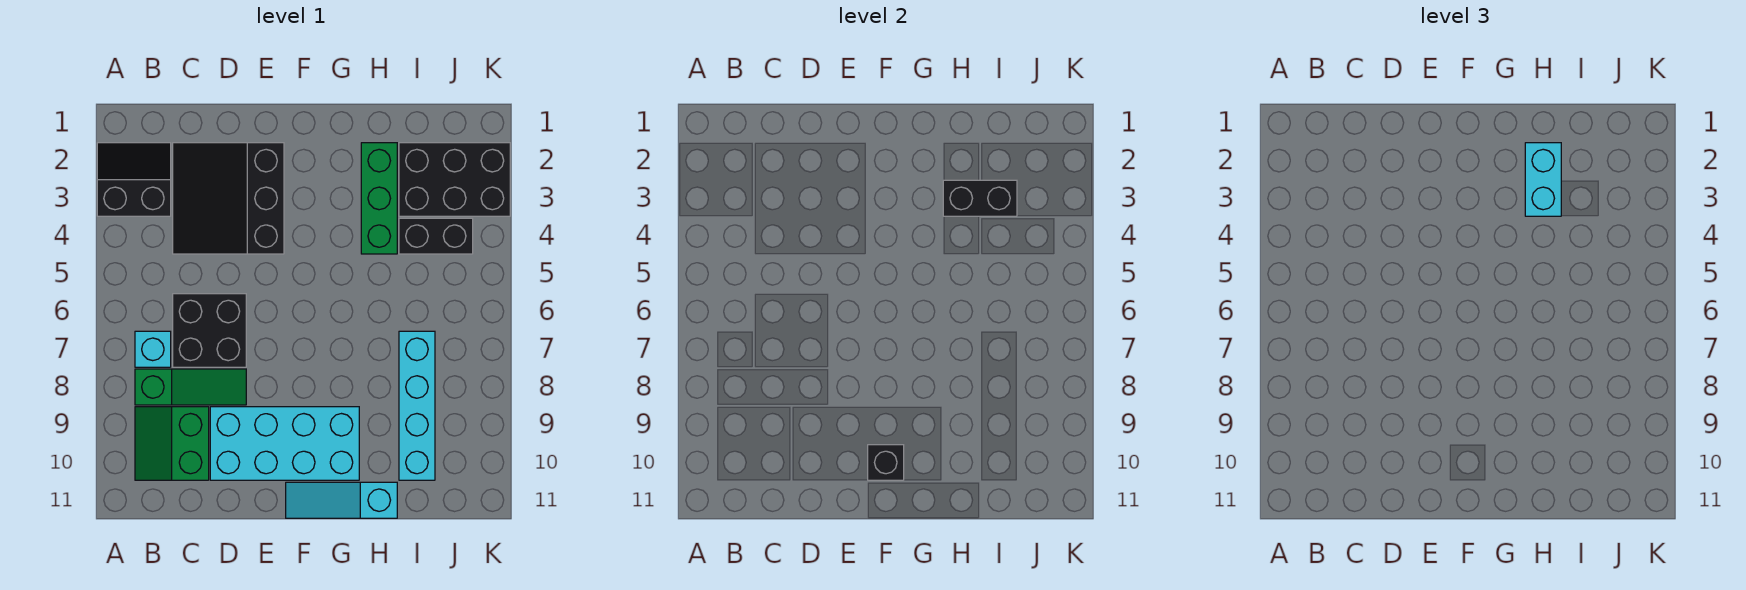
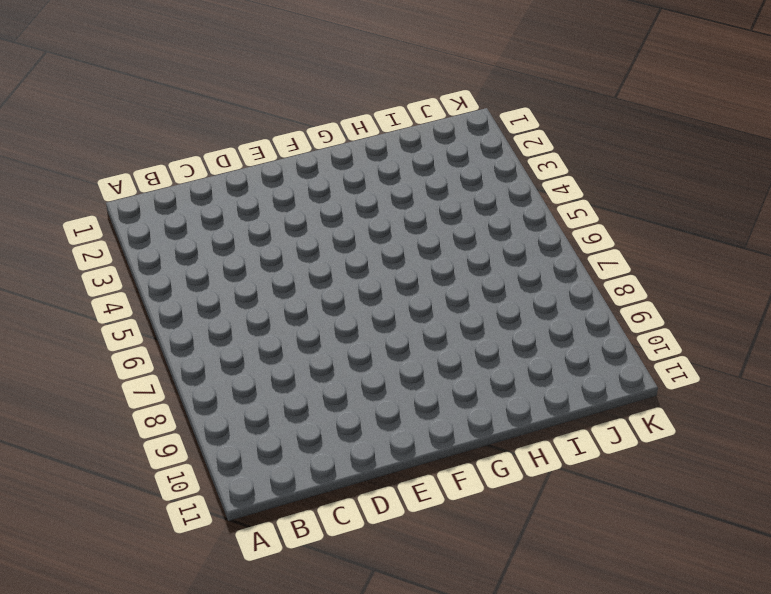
none -> black 2x2 slope [97,143,171,216]
none -> cyan 1x1 brick [135,331,171,367]
none -> green 1x3 slope [135,369,246,405]

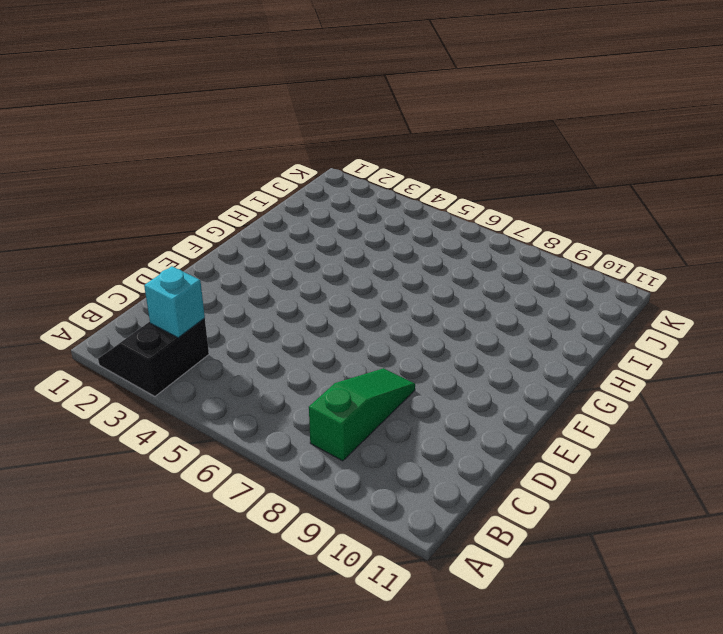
cyan 1x1 brick [144,266,205,338] -> cyan 1x1 brick moved to [135,331,171,367]
none -> green 2x2 slope [135,407,209,480]
none -> black 3x3 slope [173,143,284,254]
none -> black 2x2 brick [173,294,246,367]

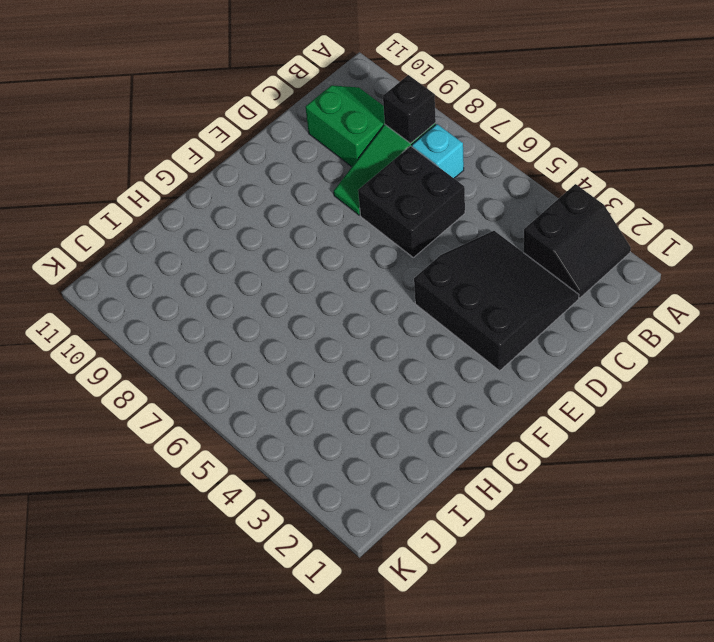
black 1x1 brick [383,75,436,143] -> black 1x1 brick moved to [868,445,904,480]
none -> cyan 2x4 brick [210,407,359,480]
none -> cyan 1x3 slope [286,482,397,518]
none -> green 1x3 brick [361,143,397,254]

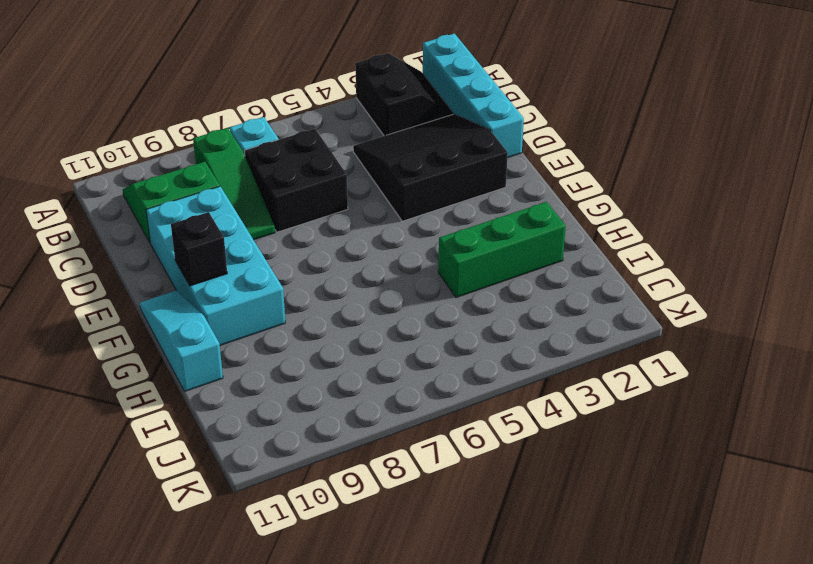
cyan 1x4 brick [423,34,524,158] -> cyan 1x4 brick turned to [399,331,435,480]
none -> black 2x3 brick [399,143,510,216]
none -> black 1x2 brick [399,218,473,254]
none -> black 1x2 brick [943,180,1017,216]

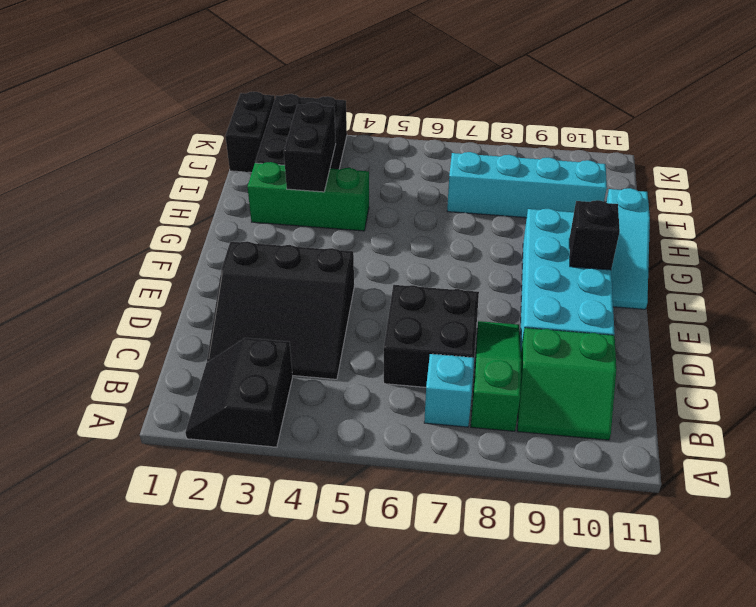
black 1x2 brick [225,92,275,173] -> black 1x2 brick moved to [399,218,473,254]
none -> cyan 1x2 brick [1525,143,1561,216]

